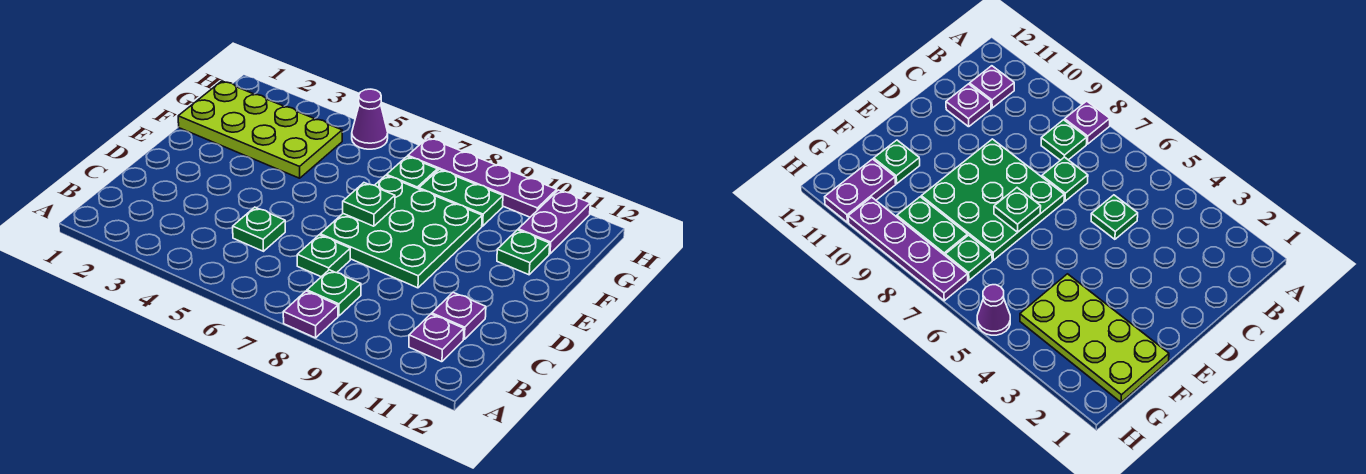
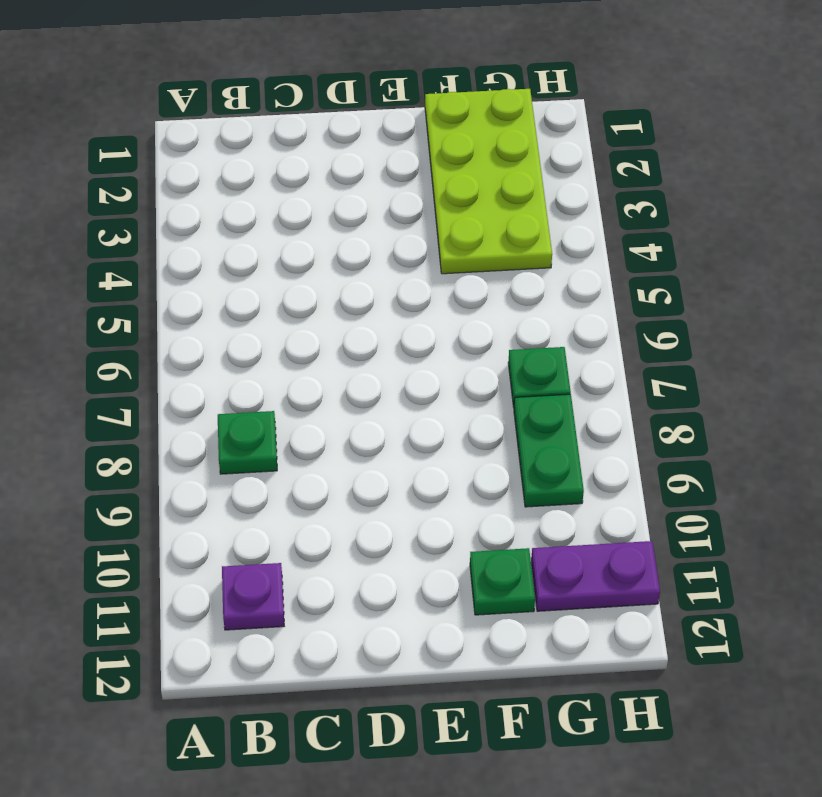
none -> purple 1x1 plate [283,291,338,338]
none -> green 1x1 plate [233,207,285,251]
none -> green 1x1 plate [297,235,350,277]

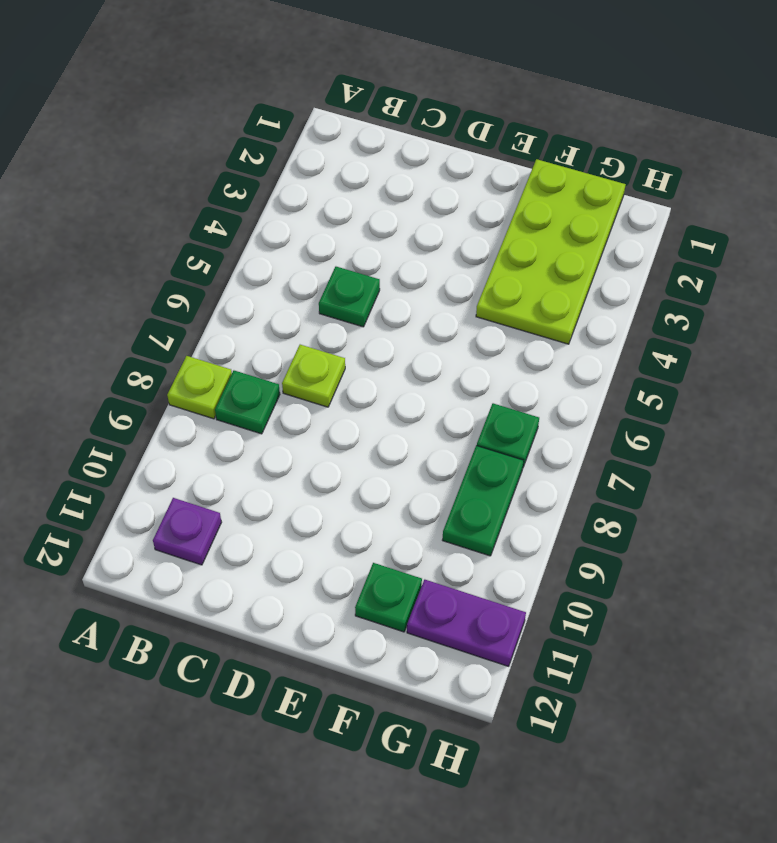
lime 1x1 plate [167,356,232,419] -> purple 1x1 plate [283,291,338,338]
lime 1x1 plate [282,345,345,407] -> green 1x1 plate [297,235,350,277]
none -> purple 1x1 plate [432,293,486,339]
none -> green 3x3 plate [320,175,482,288]
none -> purple 1x1 cone [352,89,388,149]

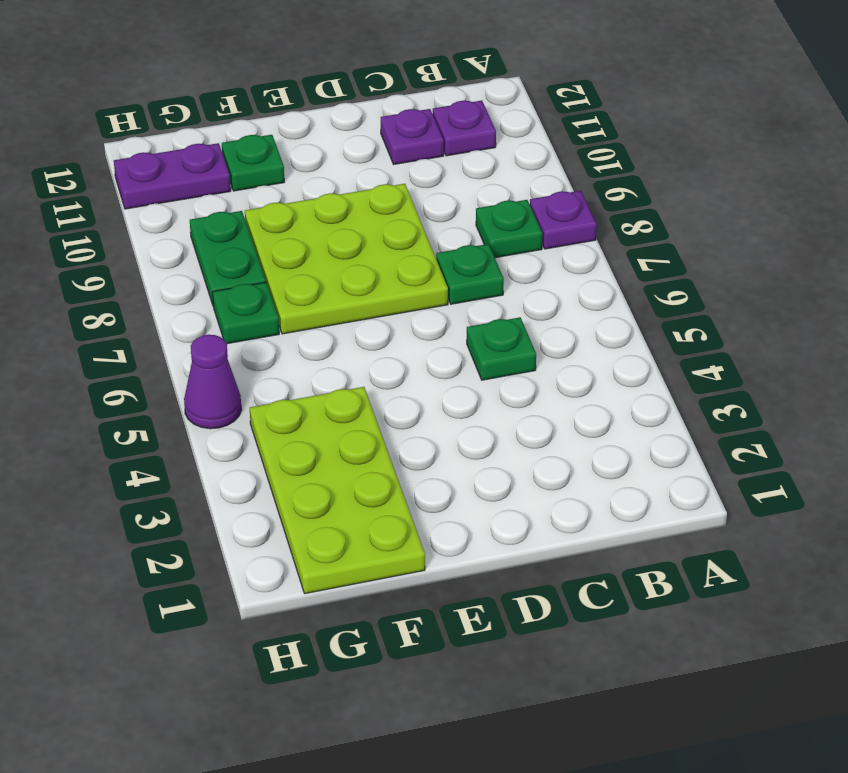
lime 3x3 plate [245,184,448,334] -> green 3x3 plate [320,175,482,288]
none -> purple 1x4 plate [408,138,557,217]
none -> green 1x1 plate [343,183,395,226]

